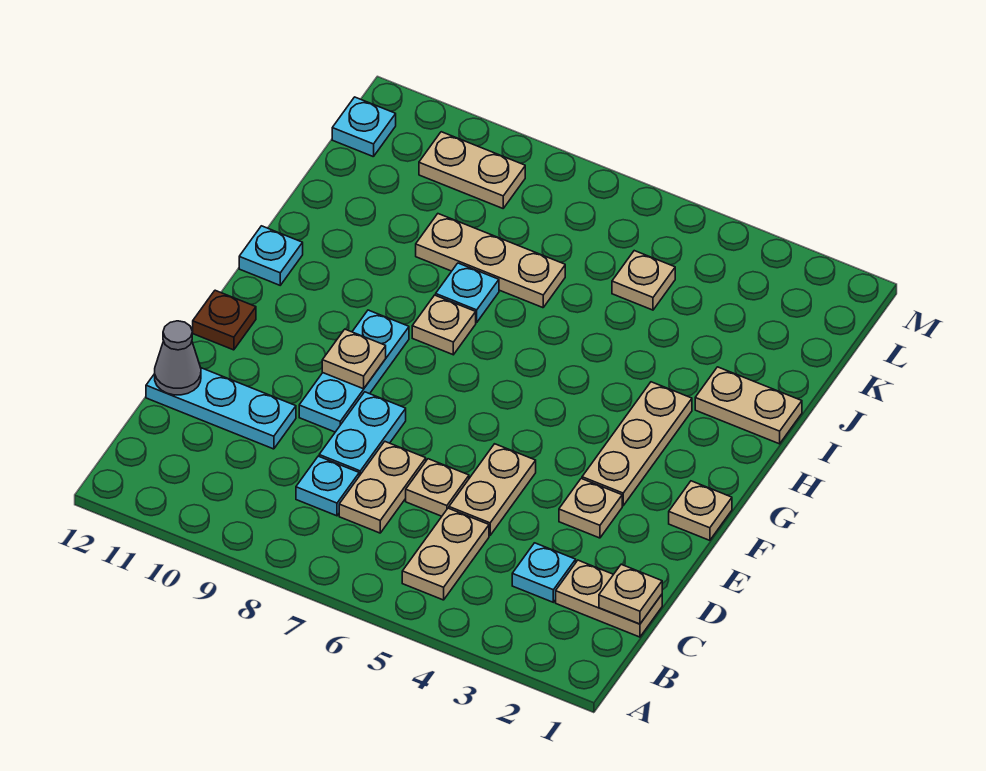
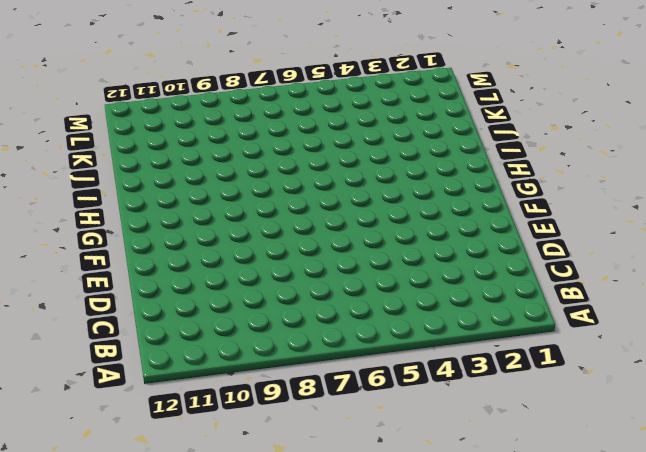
none -> tan 1x2 plate [402,508,489,600]
none -> tan 1x2 plate [556,560,662,637]
none -> cyan 1x1 plate [512,543,576,602]

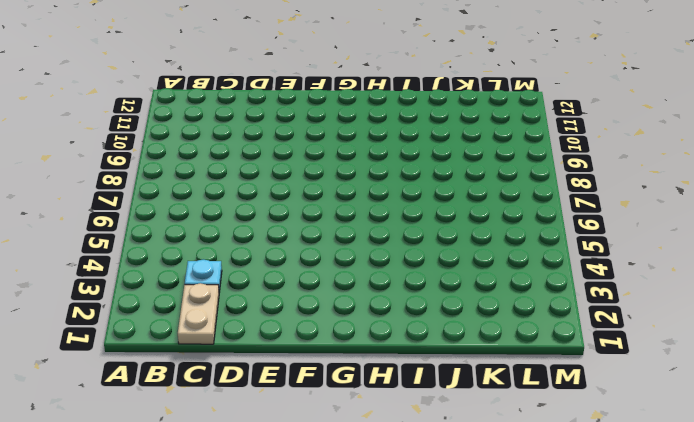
none -> tan 1x2 plate [402,508,489,600]
none -> tan 1x2 plate [339,442,426,533]
none -> cyan 1x1 plate [296,456,359,516]

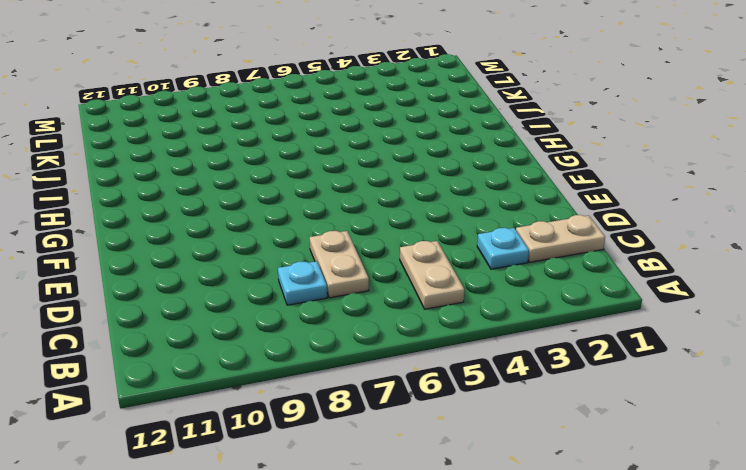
none -> tan 1x2 plate [449,444,536,535]
none -> tan 1x1 plate [406,459,469,516]
none -> cyan 1x2 plate [319,392,406,476]

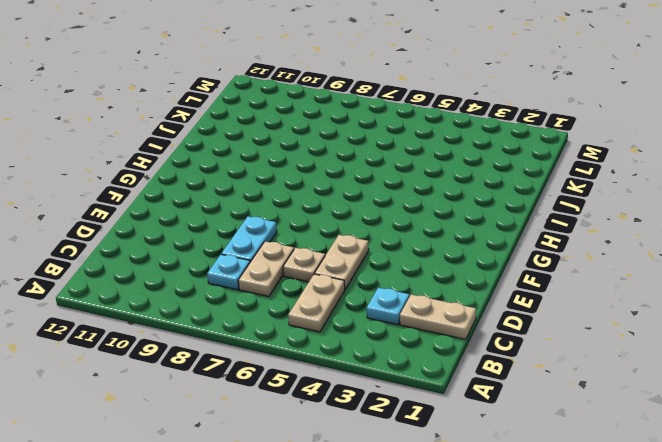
none -> cyan 1x3 plate [146,368,296,449]
none -> tan 1x1 plate [559,479,622,538]
none -> cyan 1x3 plate [299,310,409,432]

